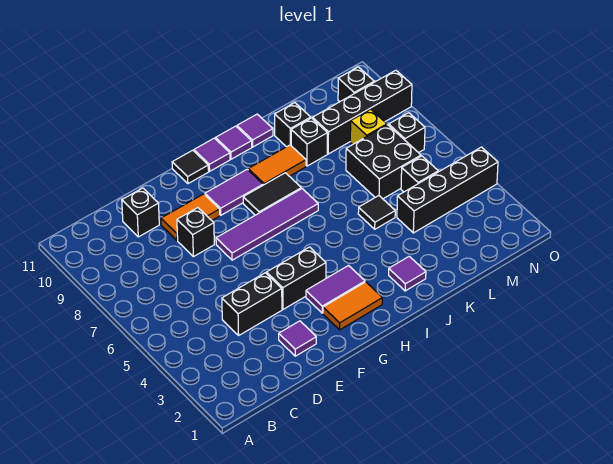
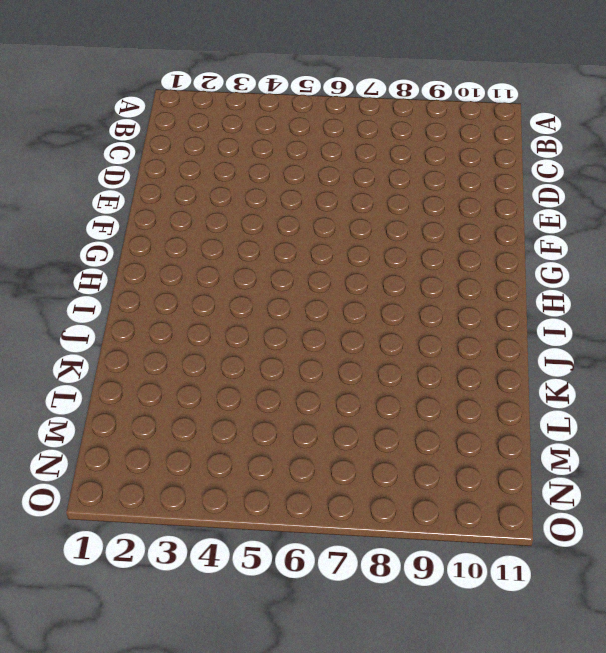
none -> black 1x2 brick [222,273,282,335]
none -> black 1x1 brick [122,188,159,237]
none -> purple 1x1 tile [279,321,316,356]

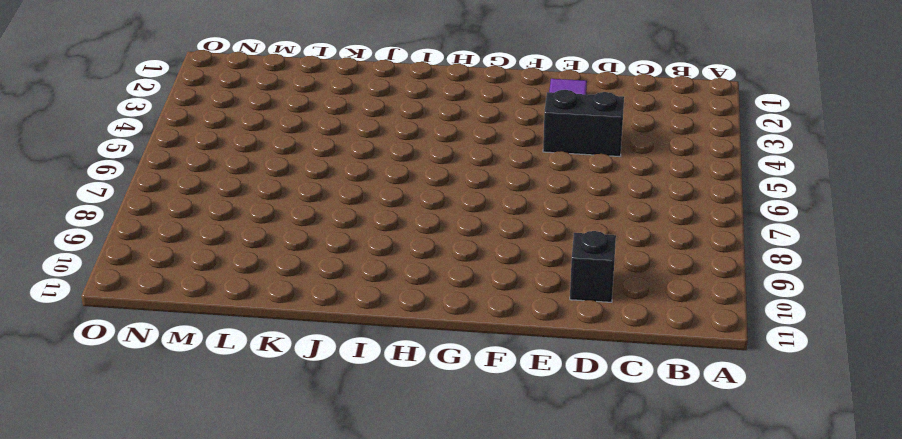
none -> black 1x1 brick [177,208,214,257]
none -> orange 1x2 tile [161,194,220,240]
none -> black 1x2 brick [267,247,326,309]

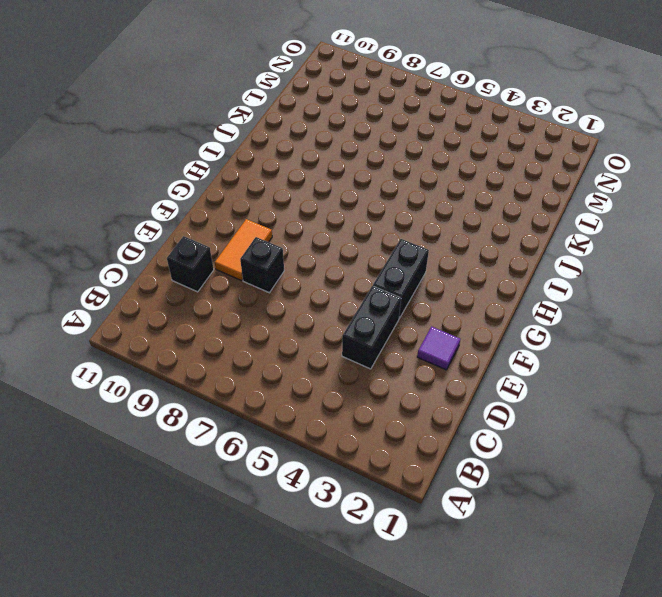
none -> purple 1x4 tile [216,189,318,260]
none -> orange 1x2 tile [323,282,382,330]
none -> purple 1x2 tile [306,266,365,313]

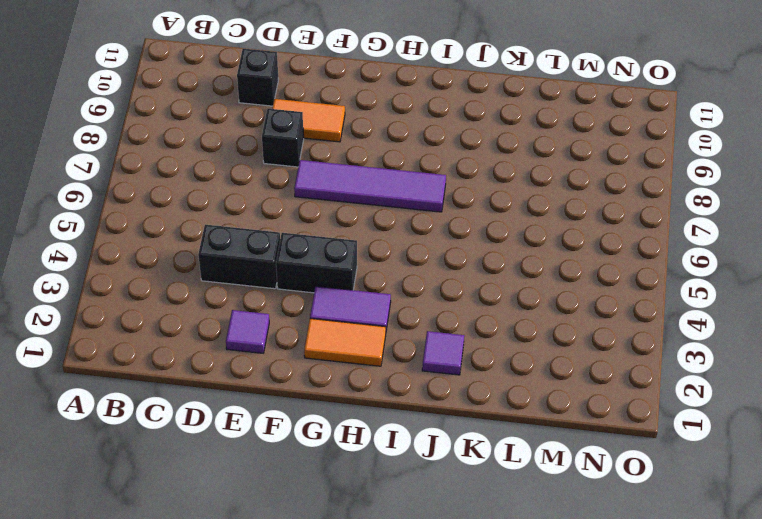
none -> purple 1x2 tile [205,169,263,215]
none -> black 1x1 tile [172,150,209,184]
none -> black 1x2 tile [243,173,301,215]

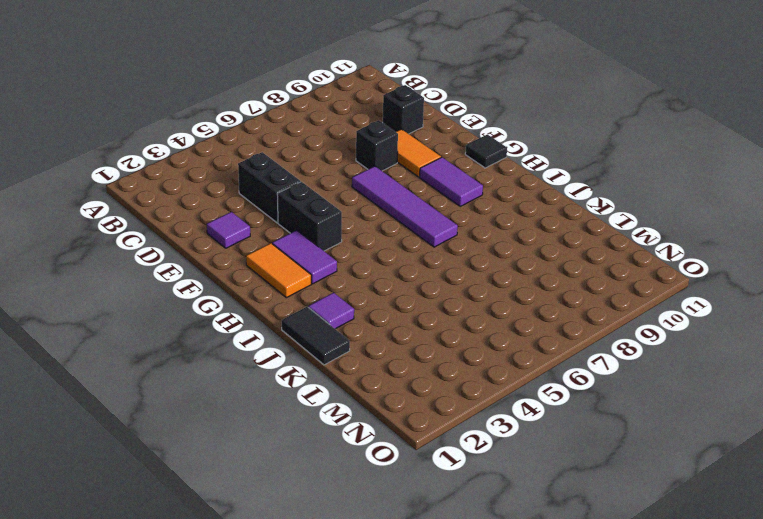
black 1x2 tile [282,307,350,365] -> black 1x2 tile moved to [243,173,301,215]
none -> purple 1x1 tile [194,138,230,171]
none -> orange 1x2 tile [248,145,306,185]
none -> purple 1x1 tile [215,126,252,159]

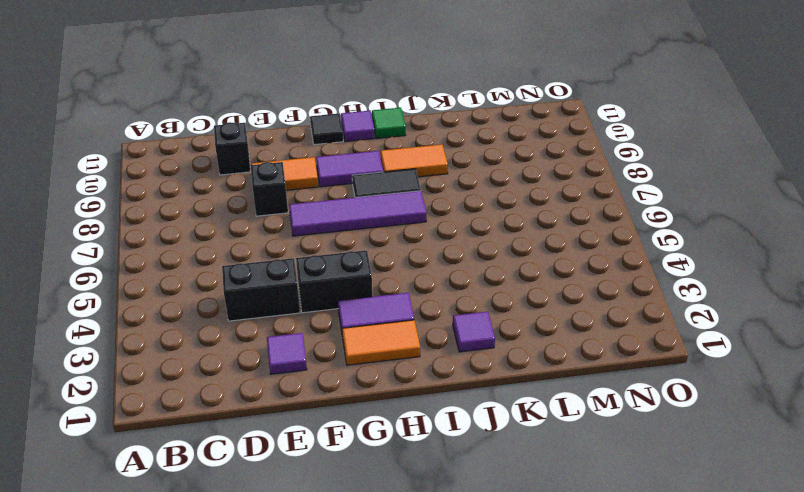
green 1x1 tile [372,108,406,138] -> purple 1x1 tile [215,126,252,159]
none -> purple 1x1 tile [237,114,273,147]
none -> black 1x1 tile [358,196,395,229]
none -> black 1x1 brick [291,118,327,166]

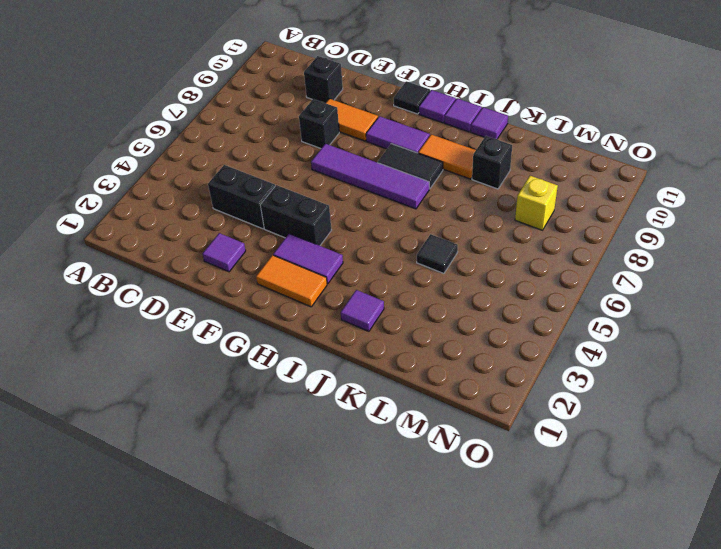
none -> black 1x1 brick [275,103,311,147]
none -> black 1x4 brick [397,147,498,233]
none -> black 2x2 brick [346,125,421,199]

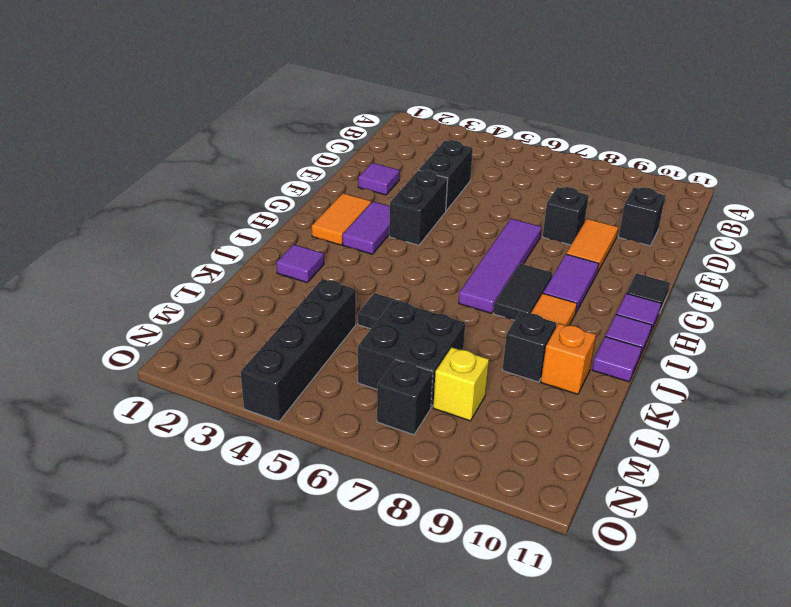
orange 1x1 brick [541,323,596,394] -> black 1x1 brick [275,103,311,147]
none -> black 1x4 brick [313,70,412,154]
none -> black 1x1 brick [401,156,438,192]
none -> black 1x1 brick [338,67,374,101]

